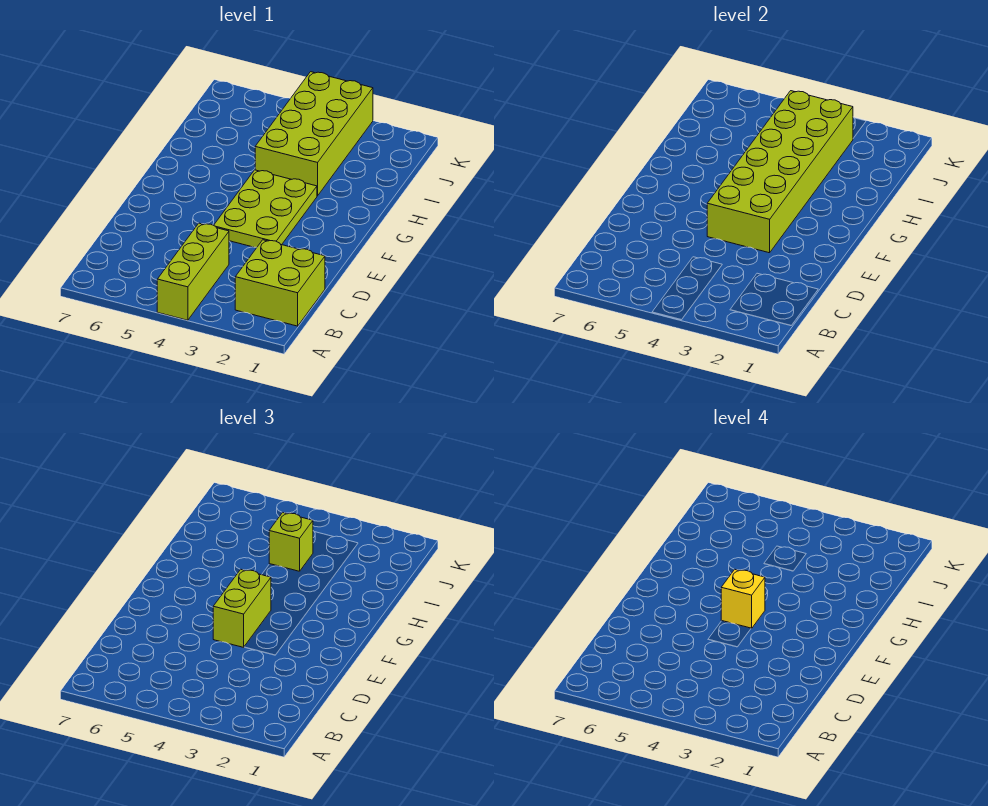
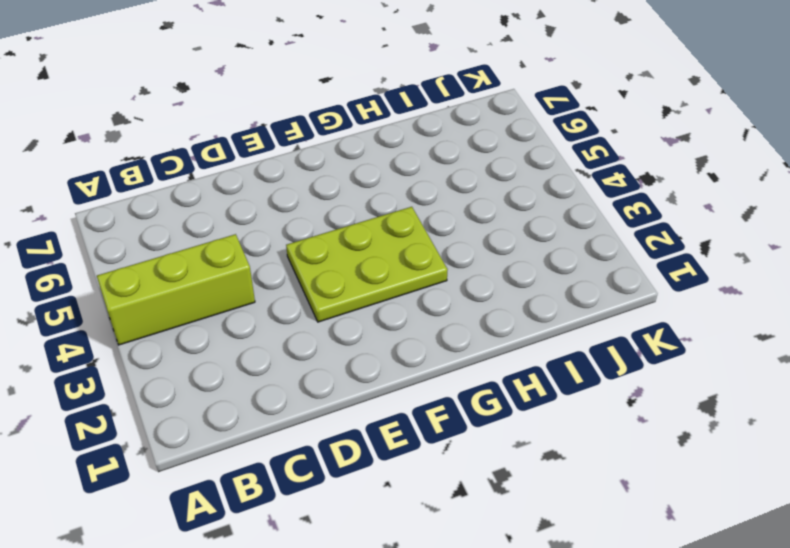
none -> lime 2x2 brick [235,240,325,326]
none -> lime 2x4 brick [255,72,373,196]

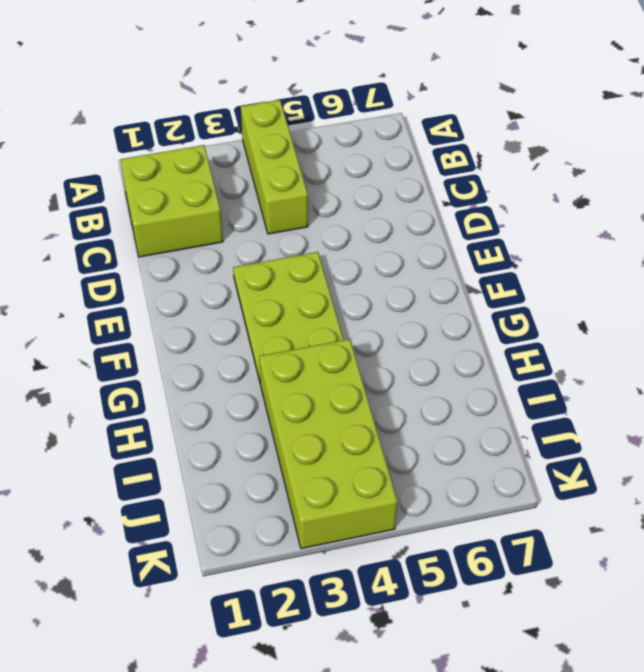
none -> lime 2x6 brick [707,91,853,253]
none -> lime 1x2 brick [213,569,271,647]

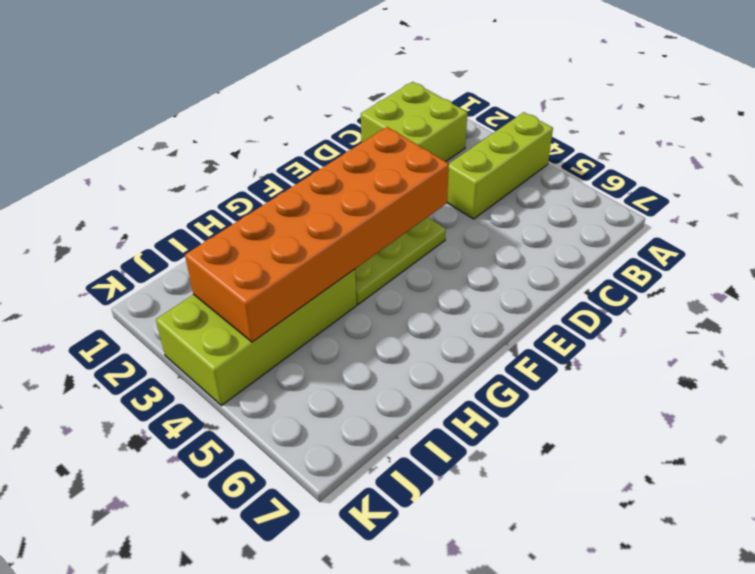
orange 2x6 brick [185,127,449,342] -> lime 2x6 brick [707,91,853,253]
none -> lime 1x2 brick [213,569,271,647]
none -> lime 1x1 brick [269,513,313,571]

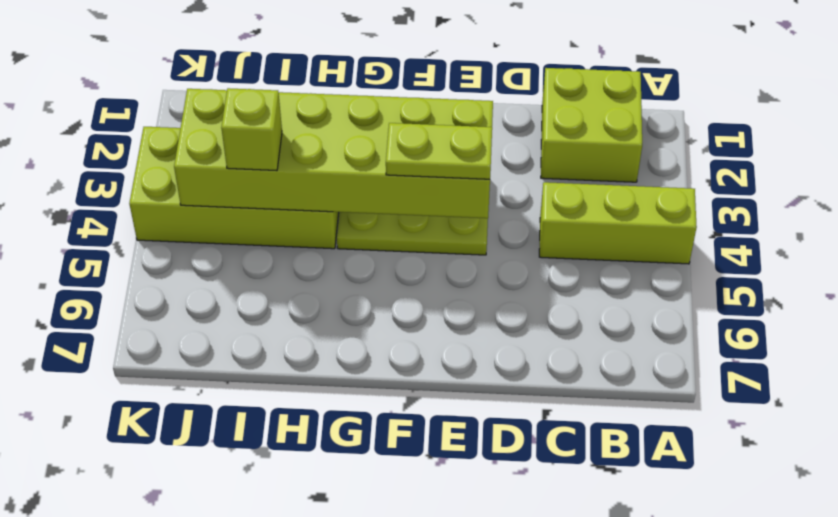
lime 1x2 plate [386,123,492,179] -> lime 1x2 brick [213,569,271,647]
none -> yellow 1x1 brick [721,569,765,628]

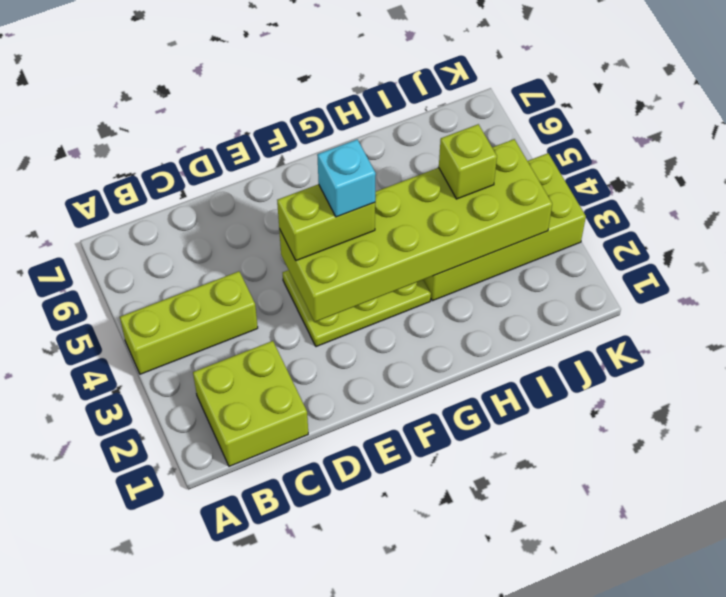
cyan 1x1 brick [317,139,376,217] -> yellow 1x1 brick [721,569,765,628]

